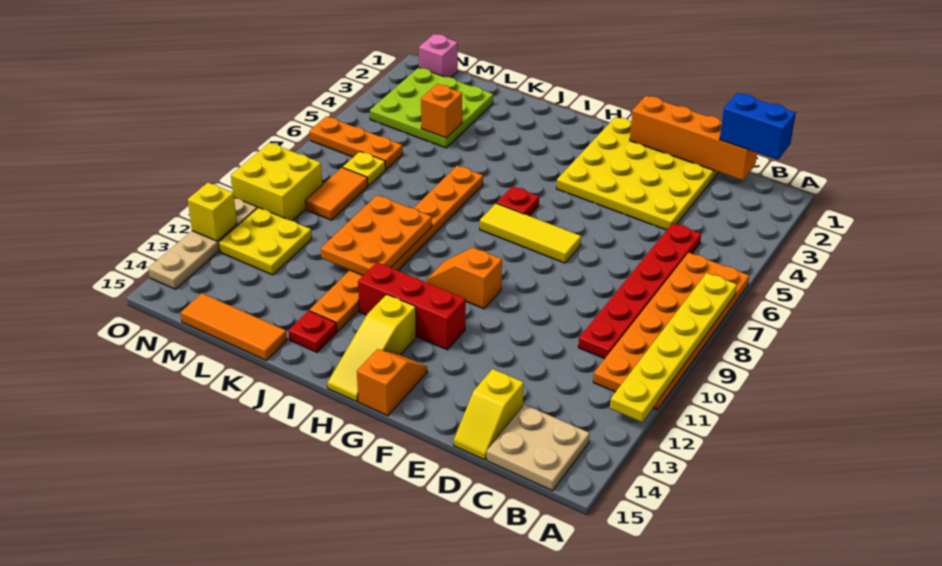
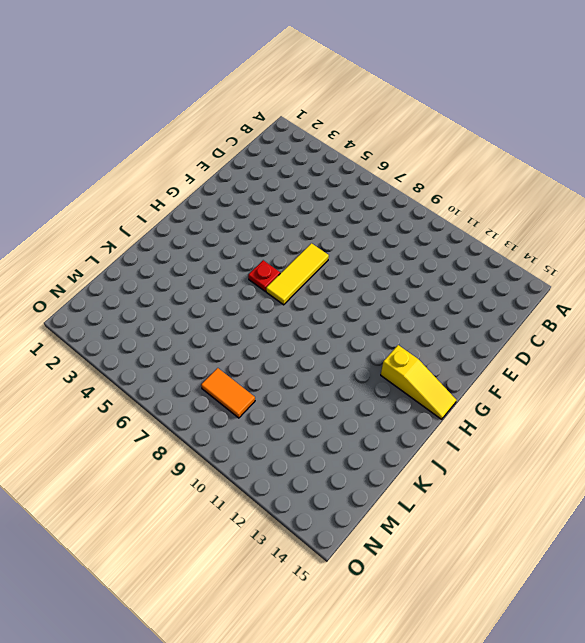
none -> orange 2x6 plate [593,253,749,410]
none -> tan 2x2 plate [487,405,590,491]
none -> red 1x6 plate [578,223,701,359]

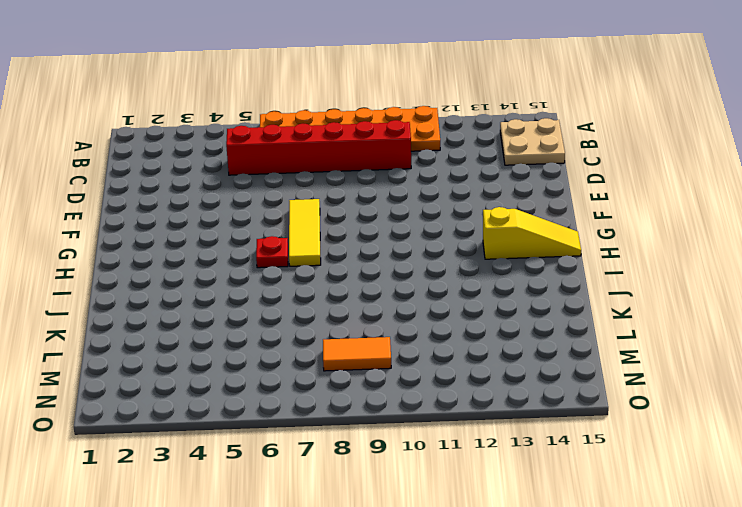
red 1x6 brick [226,120,411,175] -> red 1x6 plate [578,223,701,359]
none -> yellow 4x4 plate [556,117,719,230]
none -> yellow 1x2 slope [454,369,524,460]
none -> orange 1x2 slope [427,248,502,309]

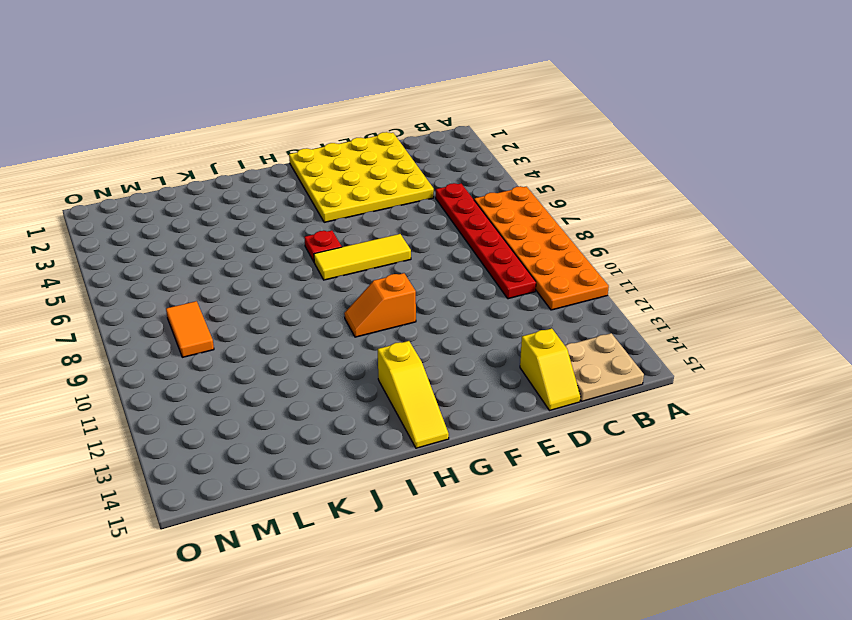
none -> red 1x3 brick [358,262,466,350]
none -> orange 1x2 slope [357,349,427,416]
none -> orange 1x8 plate [310,166,483,332]

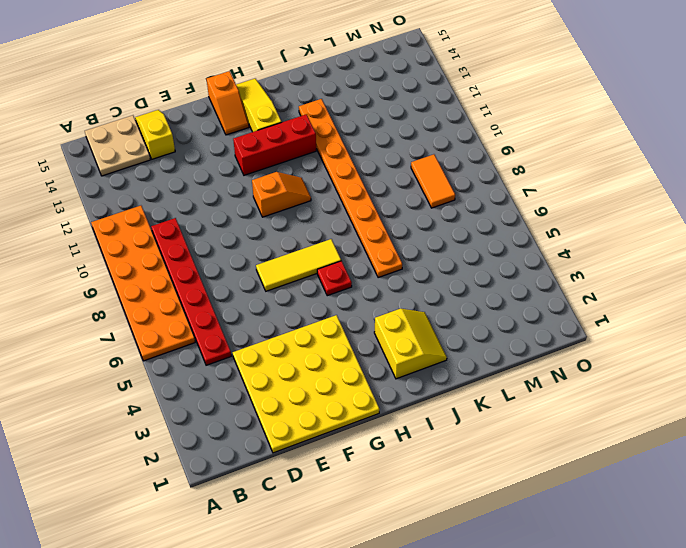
yellow 2x2 slope [374,309,447,379] -> none
none -> red 1x1 plate [289,311,337,352]
none -> orange 1x3 tile [181,293,287,360]
none -> lime 3x3 plate [370,68,493,148]

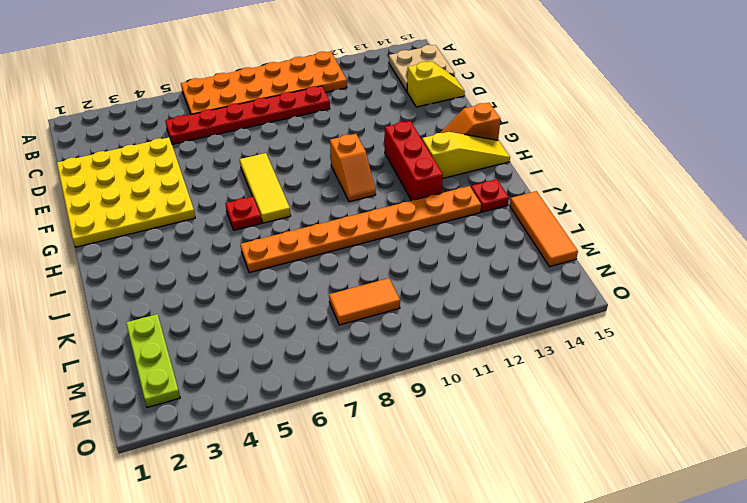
lime 1x3 plate [126,314,180,408] -> lime 3x3 plate [370,68,493,148]
none -> orange 1x3 plate [309,116,403,170]
none -> yellow 1x1 plate [343,151,385,186]
none -> yellow 2x2 plate [219,208,312,275]

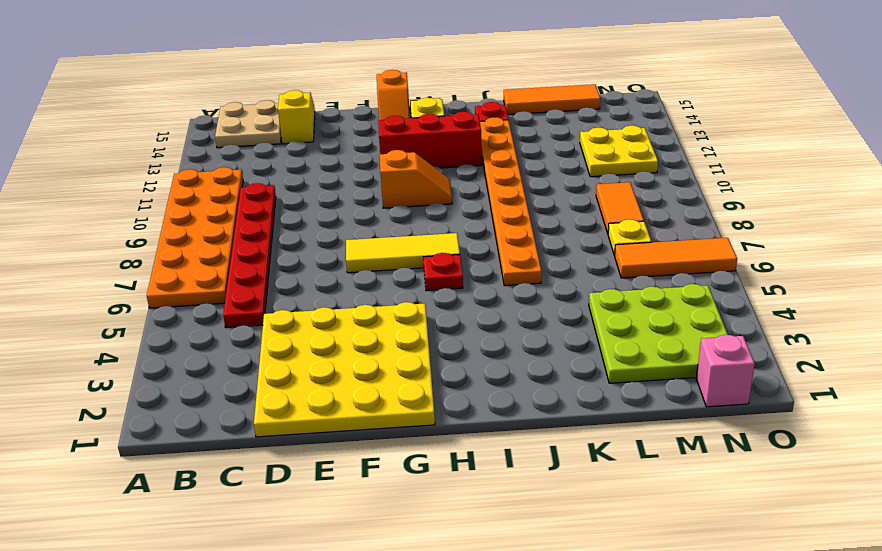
orange 1x3 tile [615,238,737,278] -> orange 1x3 plate [309,116,403,170]
none -> yellow 2x2 brick [231,143,322,221]
none -> tan 1x4 plate [148,198,257,289]
none -> yellow 1x6 plate [610,273,737,422]

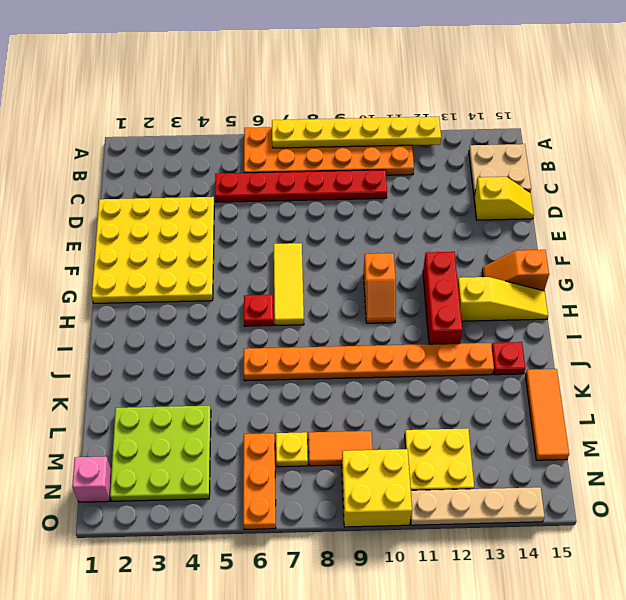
none -> orange 1x4 brick [630,96,757,180]
none -> orange 2x3 plate [321,195,432,275]
none -> orange 1x1 brick [421,84,462,138]

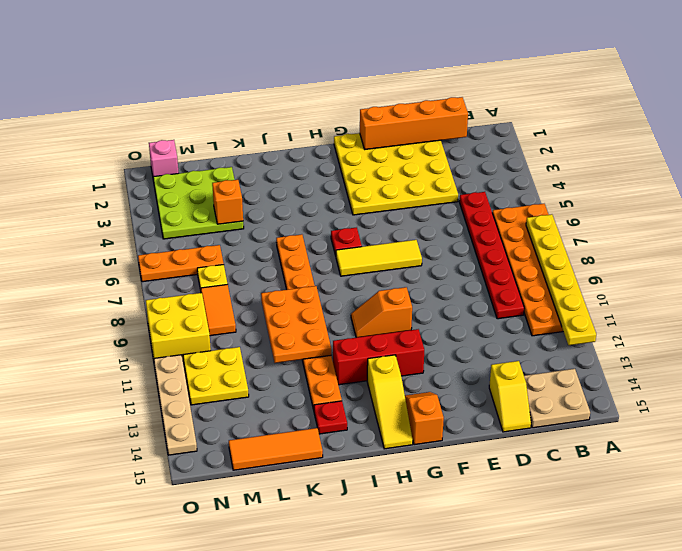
none -> yellow 1x1 brick [188,183,237,241]
none -> blue 1x2 brick [720,93,796,160]

